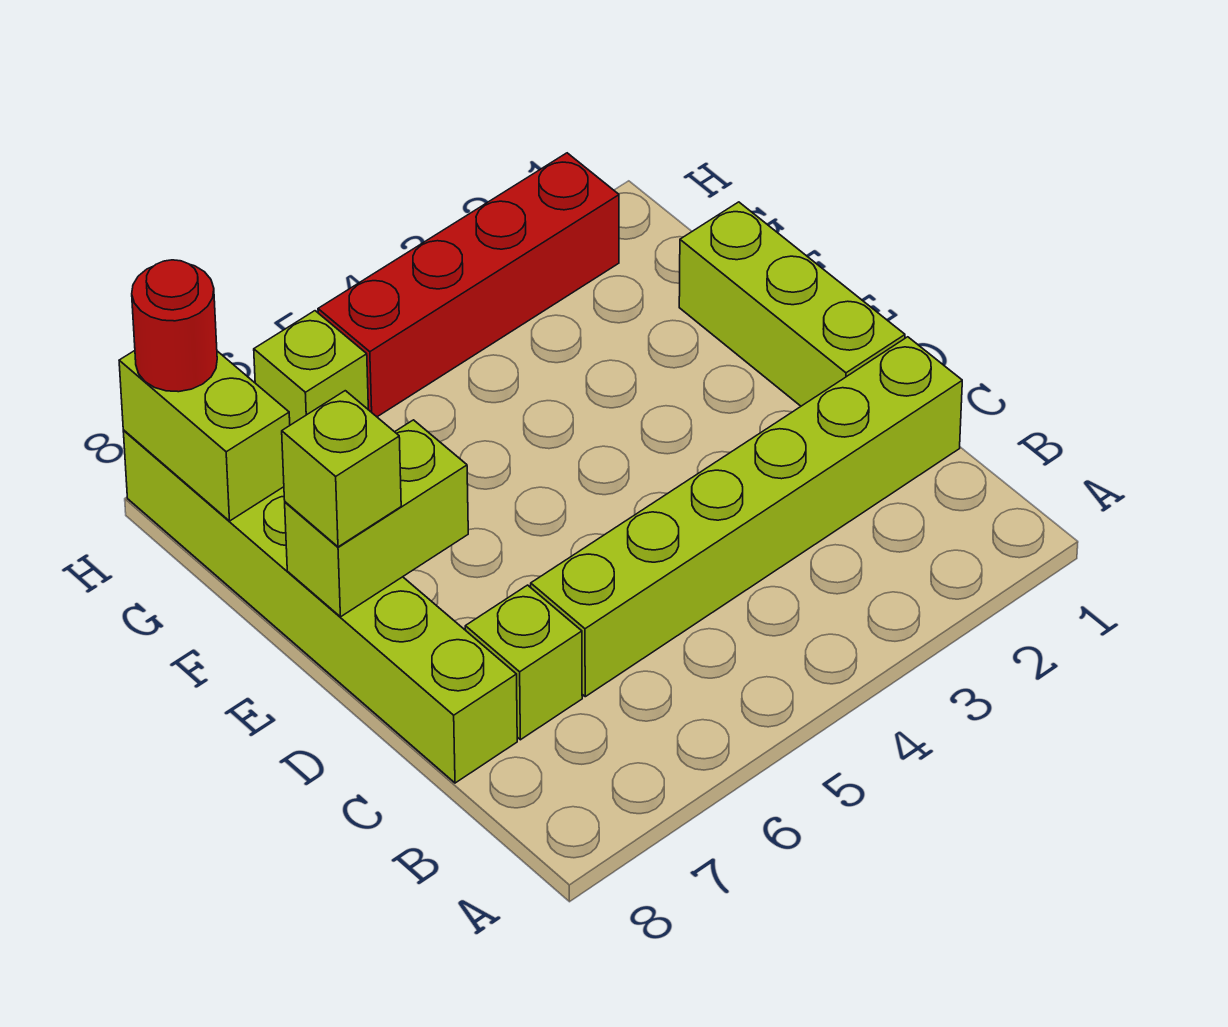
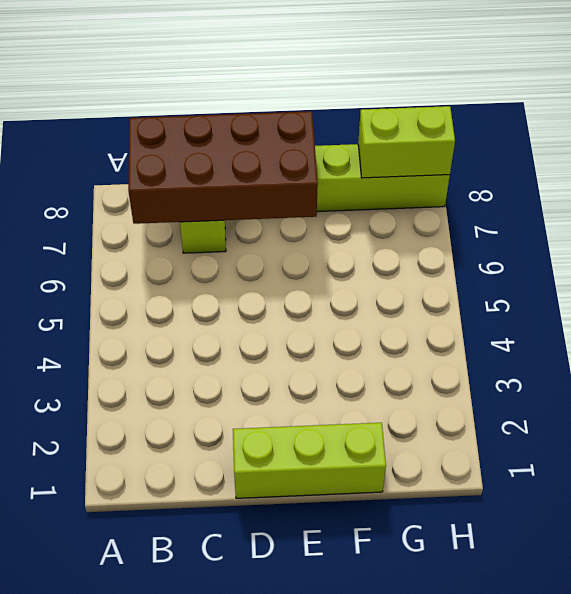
brown 2x4 brick [128,111,318,224] -> lime 1x2 brick [285,420,468,617]
none -> lime 1x6 brick [531,337,962,697]
none -> red 1x4 brick [318,153,619,417]

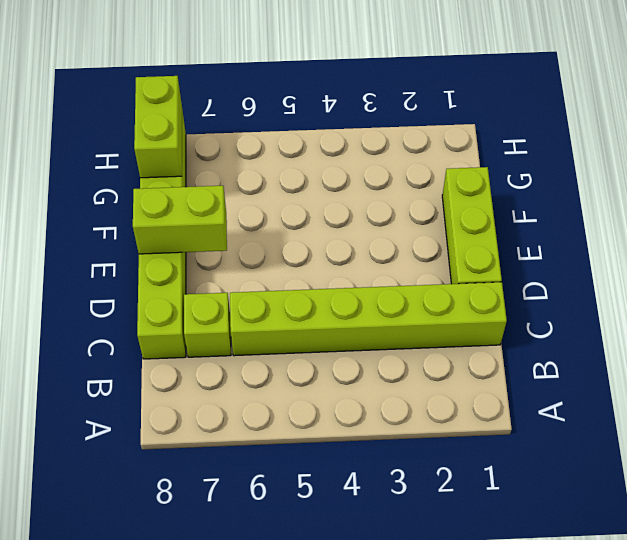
none -> red 1x4 brick [318,153,619,417]
none -> lime 1x1 brick [254,311,368,425]

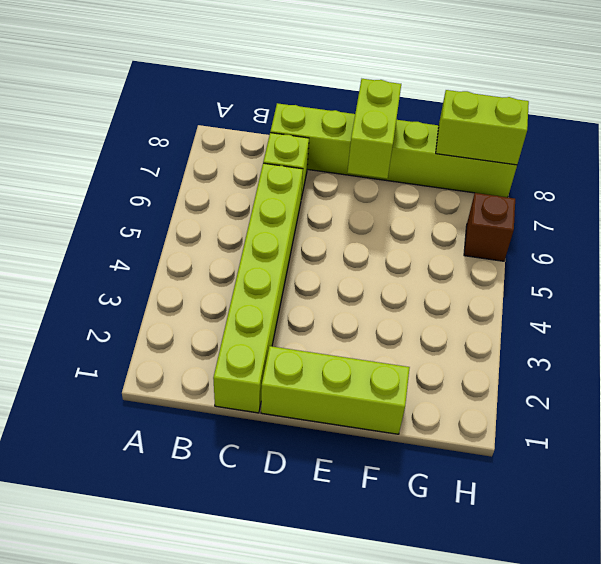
brown 1x1 brick [464,193,515,261] -> lime 1x1 brick [254,311,368,425]
none -> red 1x4 brick [318,153,619,417]
none -> lime 1x1 brick [282,391,401,547]

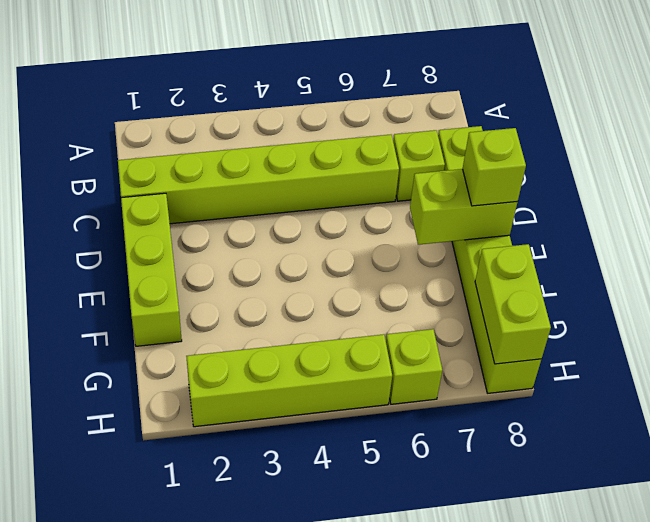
lime 1x4 brick [186,334,392,427] -> red 1x4 brick [318,153,619,417]
none -> red 1x1 round brick [132,260,217,392]

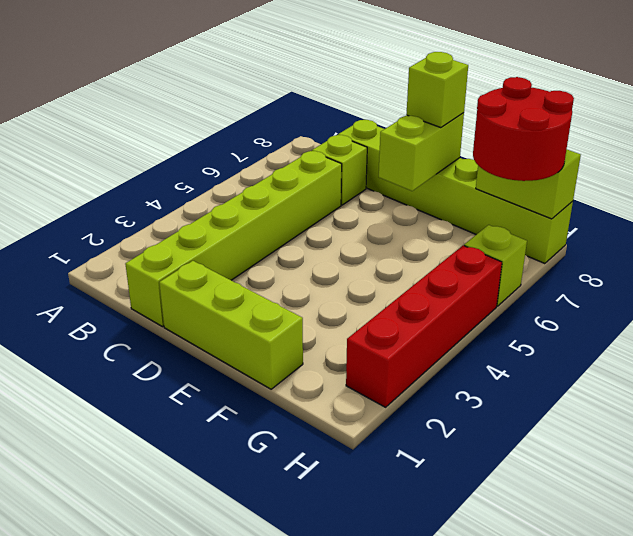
red 2x2 round brick [473,77,574,181] -> red 1x1 round brick [132,260,217,392]

